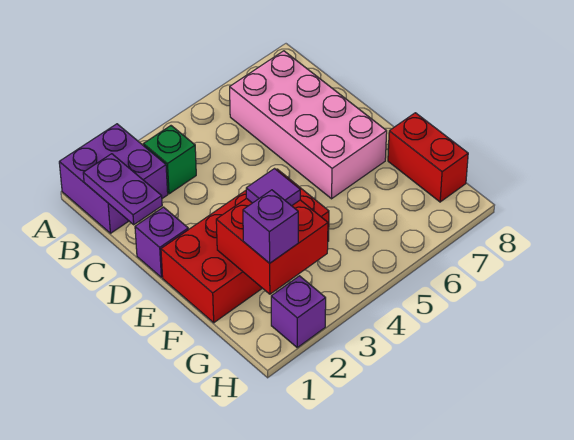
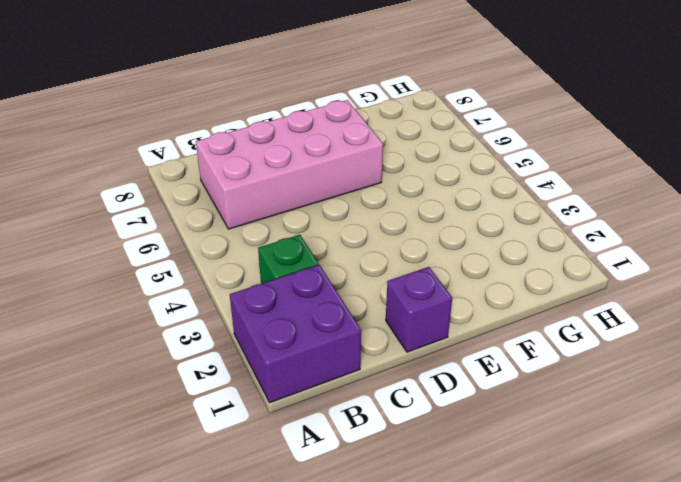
none -> red 2x4 brick [161,169,329,323]
none -> red 1x2 brick [388,113,468,202]

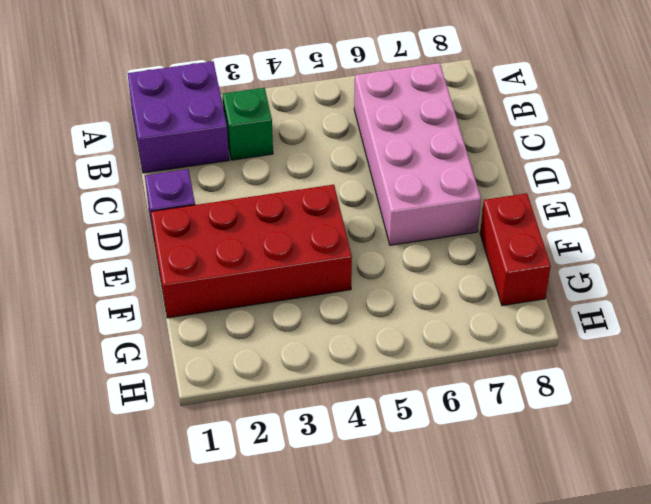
none -> purple 1x1 brick [271,276,326,347]
none -> purple 1x2 plate [83,154,162,225]

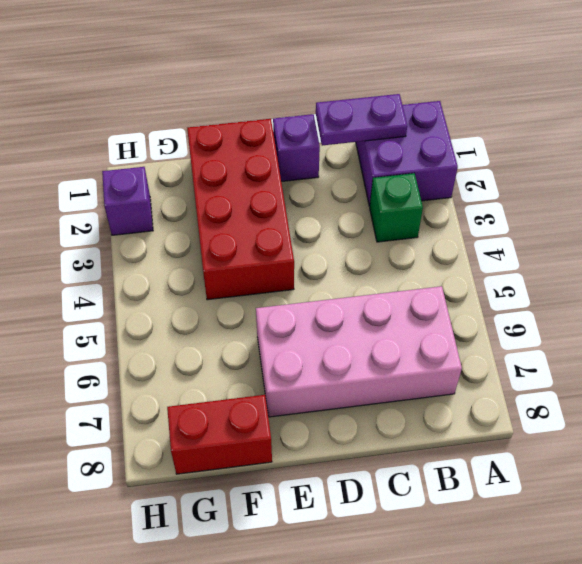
none -> red 2x2 brick [216,198,328,294]
none -> purple 1x1 tile [246,169,300,206]

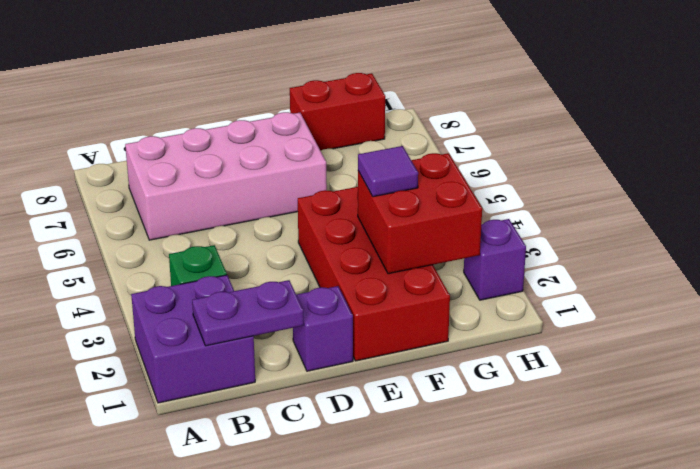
none -> purple 1x1 brick [243,190,298,263]

